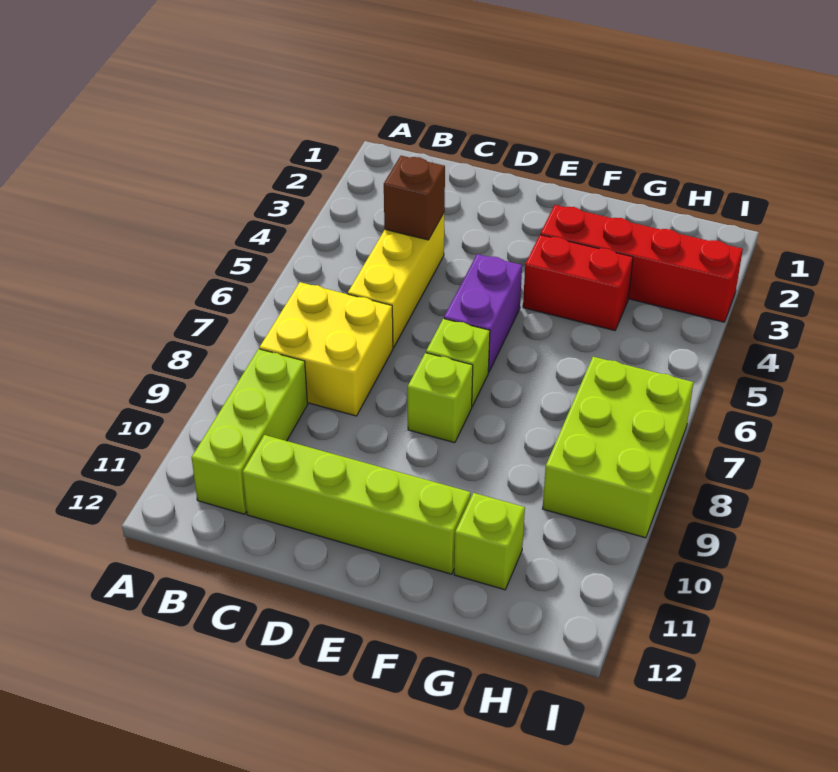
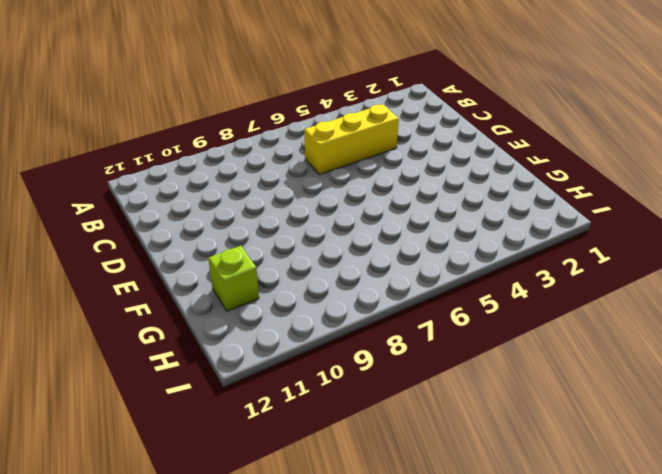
none -> yellow 2x2 brick [259,282,393,416]
none -> lime 1x3 brick [192,349,308,514]
none -> lime 1x4 brick [243,435,471,574]

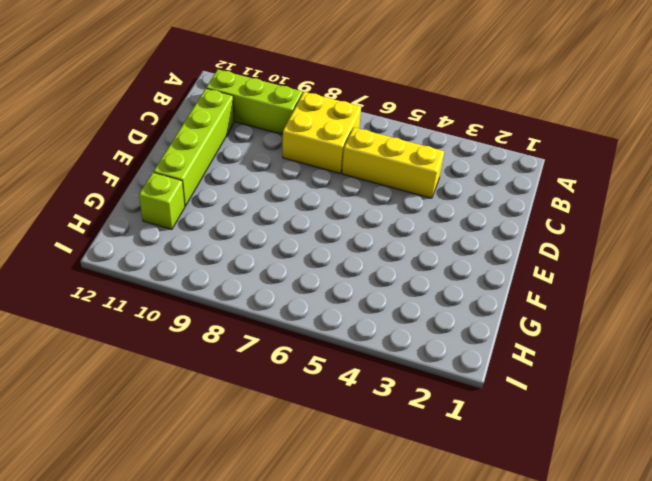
none -> purple 1x2 brick [444,254,522,372]
none -> lime 1x1 brick [426,319,490,406]
none -> lime 1x1 brick [408,353,473,443]

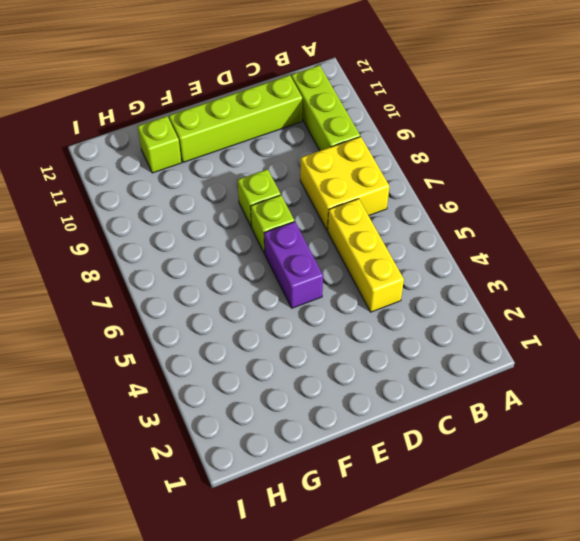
none -> red 1x4 brick [540,205,743,322]
none -> red 1x2 brick [523,235,633,331]
none -> lime 2x3 brick [543,357,694,538]

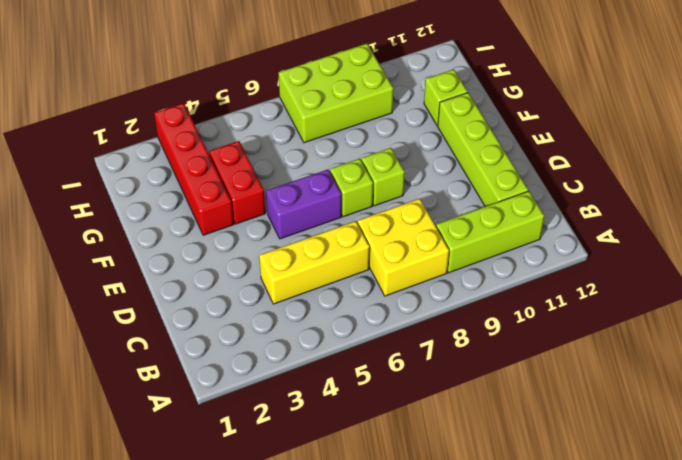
none -> brown 1x1 brick [384,156,445,240]

